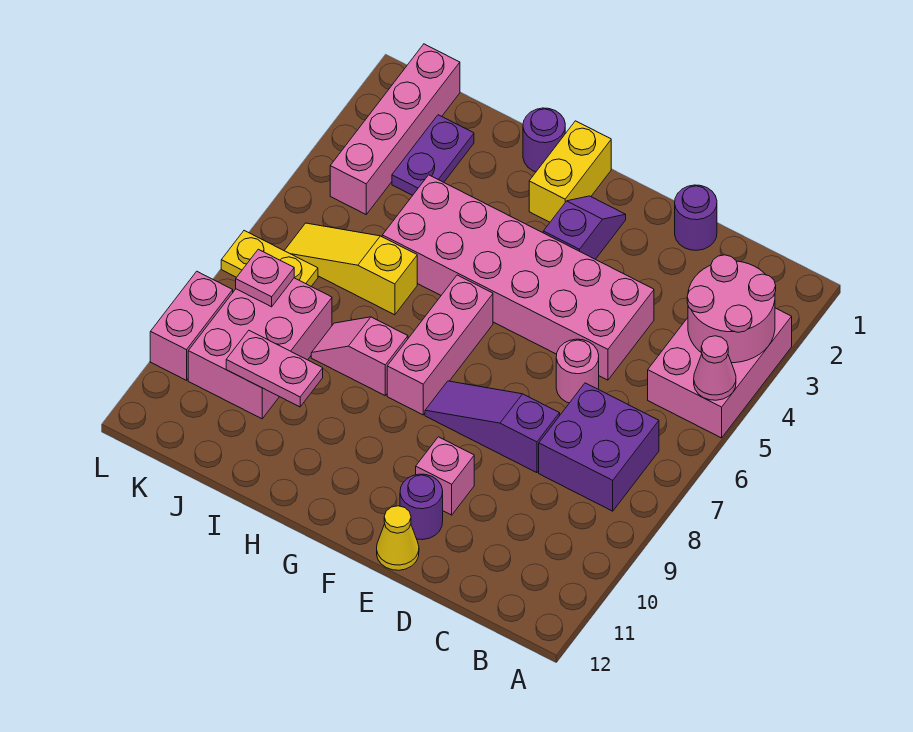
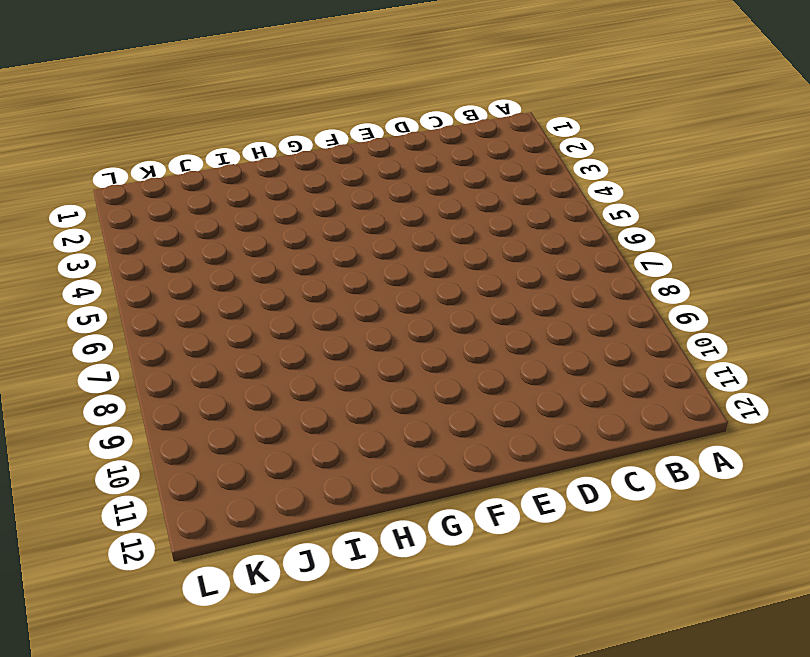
none -> pink 2x3 brick [648,308,792,438]
none -> purple 2x2 brick [539,383,659,511]
none -> purple 1x1 round brick [675,185,717,250]

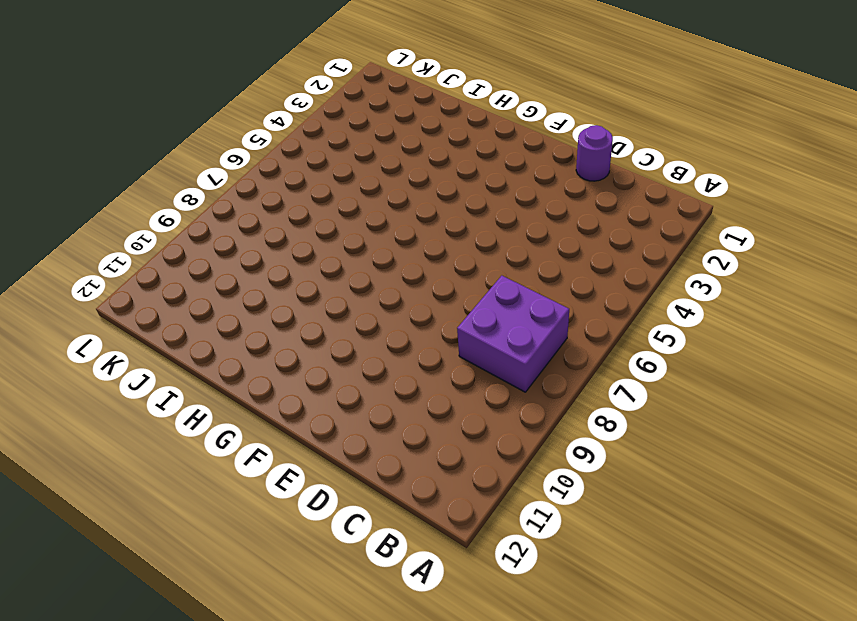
none -> pink 2x3 brick [648,308,792,438]
none -> pink 2x6 brick [382,175,654,380]
none -> pink 1x1 round brick [556,339,599,403]

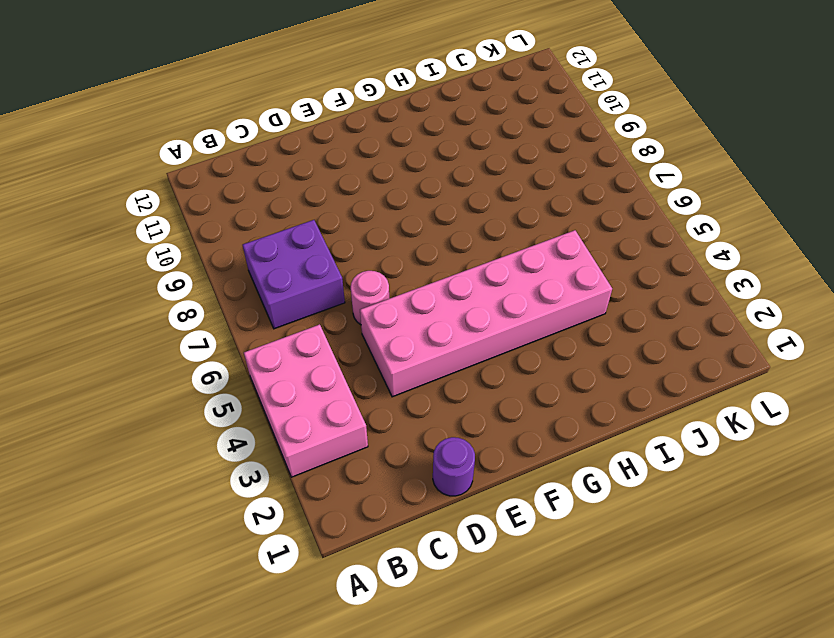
none -> purple 1x3 slope [425,381,560,473]
none -> pink 1x1 brick [416,437,474,515]
none -> purple 1x1 round brick [400,474,443,540]

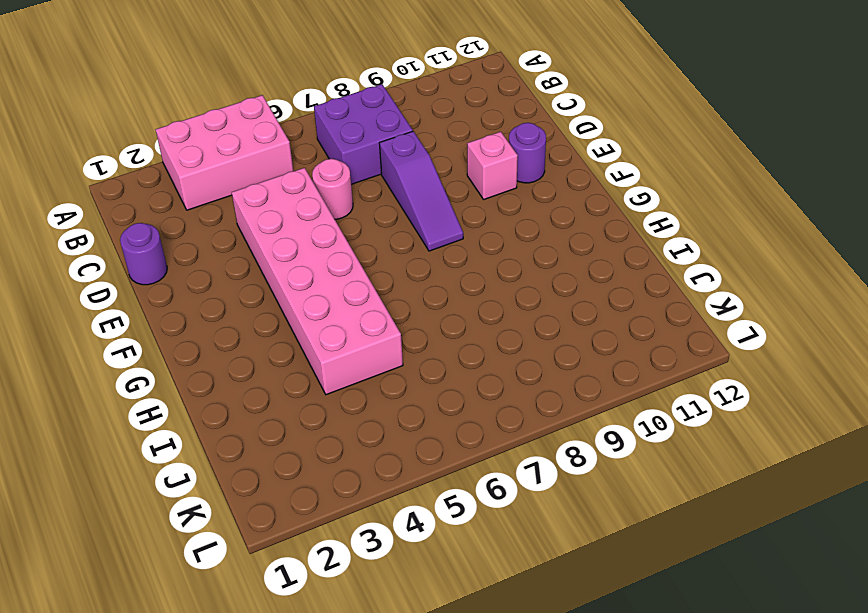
none -> yellow 1x1 cone [377,506,419,570]
none -> purple 1x2 slope [543,196,626,259]
none -> yellow 1x2 brick [529,121,611,222]

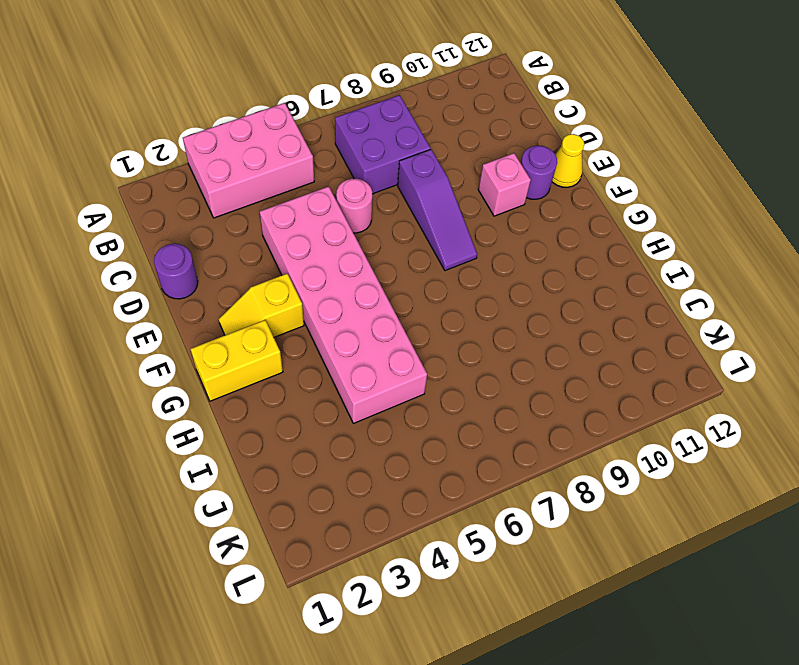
yellow 1x2 slope [219,274,304,337] -> purple 1x2 slope [543,196,626,259]
none -> pink 1x3 brick [387,275,493,415]
none -> purple 1x1 round brick [523,108,565,172]
none -> pink 1x2 slope [311,317,408,395]

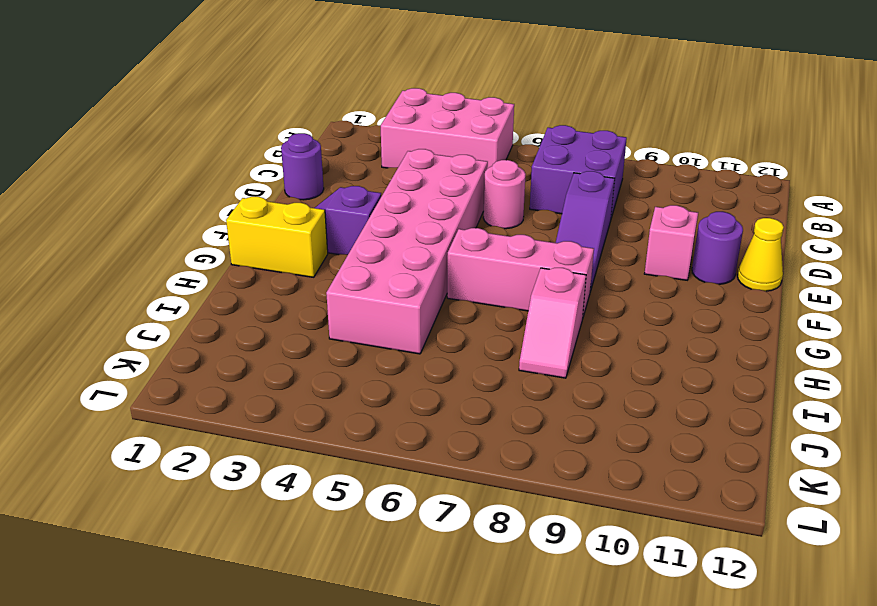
none -> purple 1x1 round brick [523,108,565,172]
none -> yellow 1x3 slope [284,223,417,315]
none -> purple 1x2 plate [392,115,474,195]

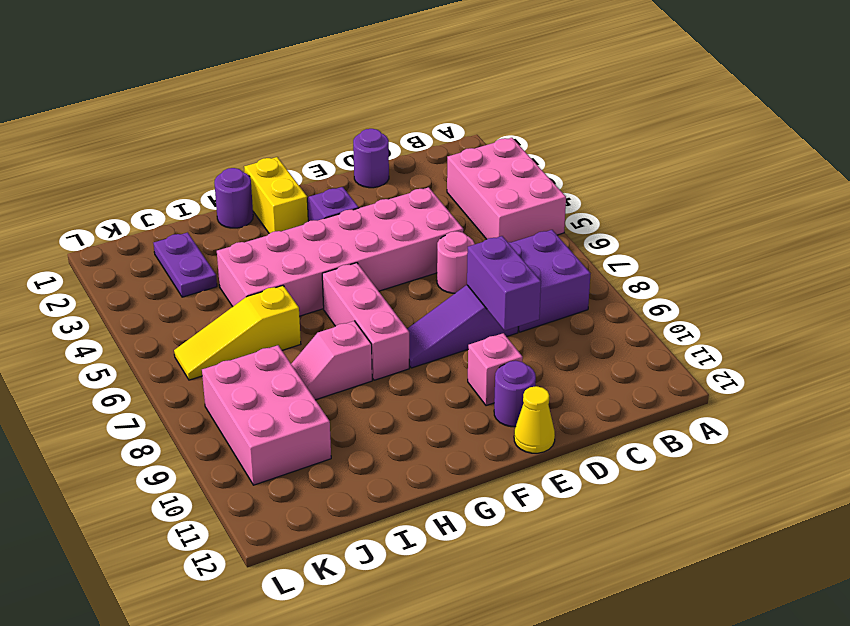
purple 1x2 brick [467,236,541,331] -> none
none -> pink 1x4 brick [330,44,460,214]
none -> yellow 1x2 plate [221,231,318,286]
none -> pink 1x2 brick [150,271,233,380]

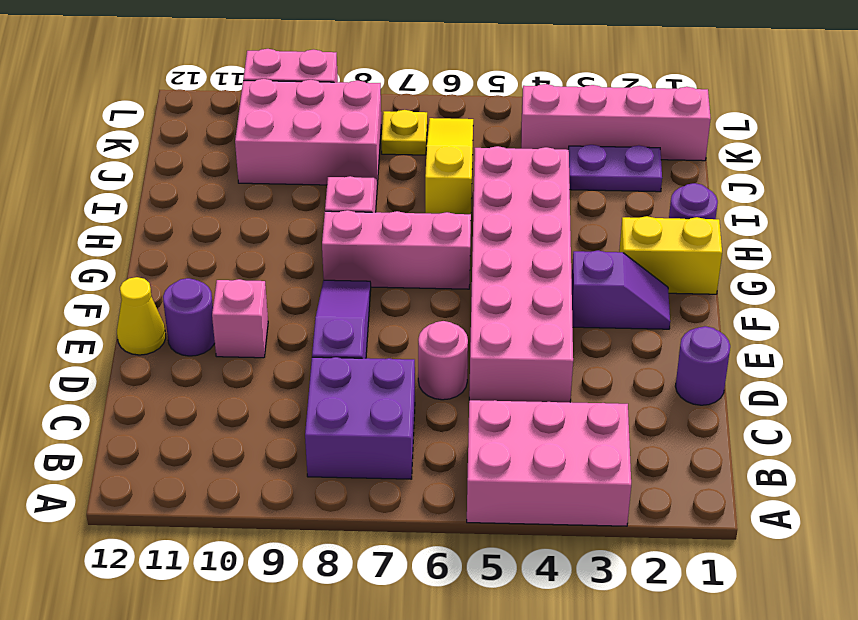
yellow 1x1 plate [381,110,427,155] -> yellow 1x2 plate [221,231,318,286]
none -> pink 2x2 round brick [687,255,776,363]
none -> pink 1x1 cone [694,336,736,400]
none -> pink 1x2 plate [226,331,323,407]

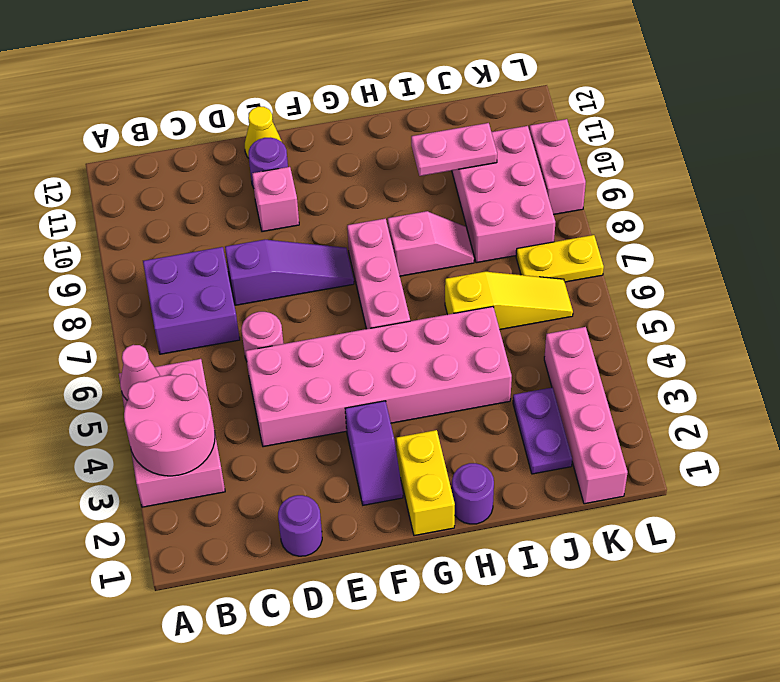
none -> pink 1x1 plate [236,249,294,307]

